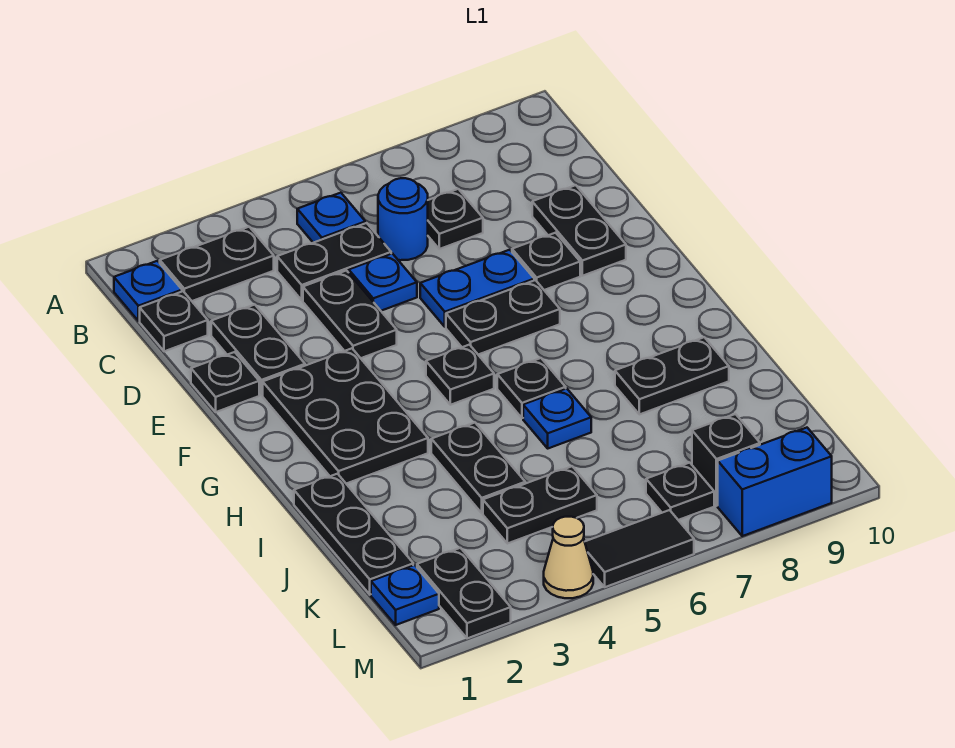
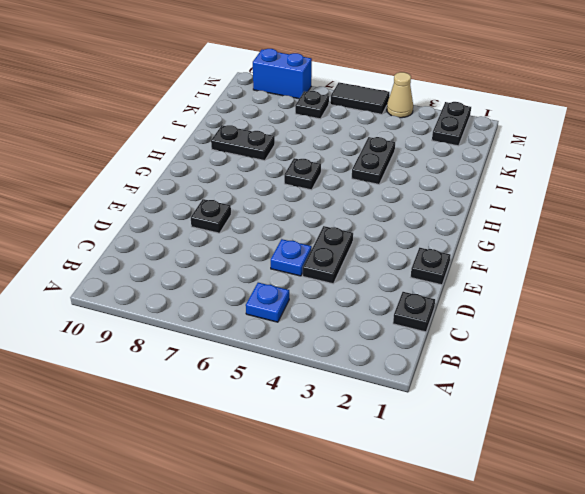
none -> blue 1x1 plate [114,261,182,321]
none -> black 1x2 plate [160,227,274,301]
none -> black 1x2 plate [277,223,391,300]
none -> blue 1x1 round brick [378,178,428,260]

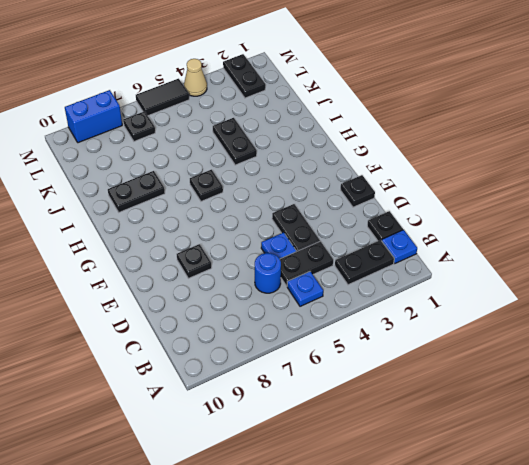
none -> black 1x1 plate [428,189,483,249]
none -> black 1x2 plate [211,305,305,395]
none -> black 1x2 plate [532,185,626,276]
none -> blue 1x2 plate [420,250,534,327]

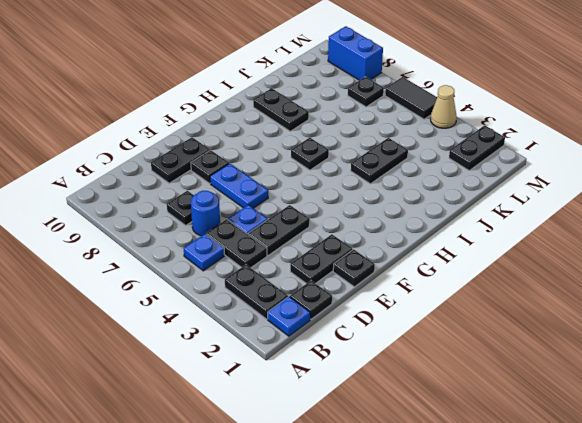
none -> black 2x3 plate [263,348,428,484]
none -> black 1x2 plate [446,280,560,355]
none -> black 1x1 plate [426,345,494,405]
none -> black 1x3 plate [294,474,413,595]

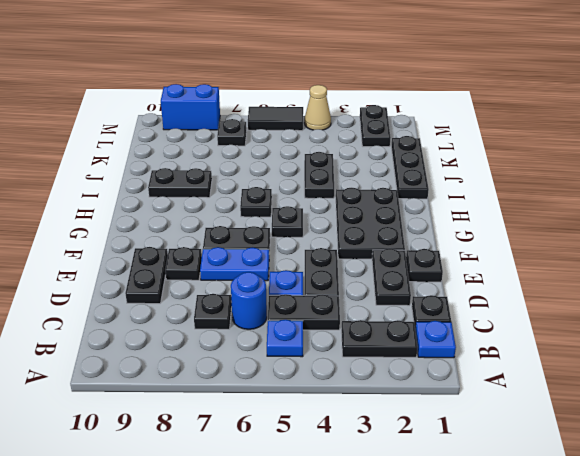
none -> blue 1x1 plate [523,388,591,448]
none -> black 1x2 plate [483,466,597,544]
none -> blue 1x1 plate [371,565,439,625]
none -> black 1x1 brick [692,414,760,506]

